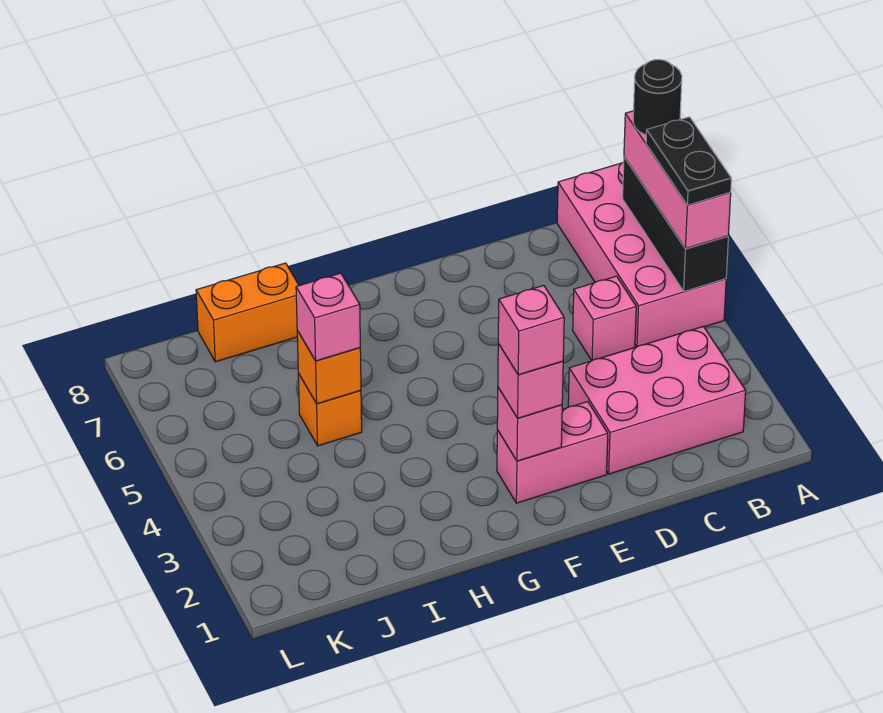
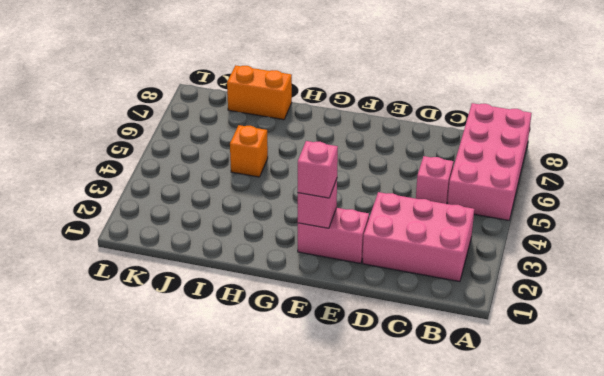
none -> black 1x3 brick [623,157,728,291]
none -> orange 1x1 brick [297,331,361,404]
none -> pink 1x3 brick [624,111,731,249]

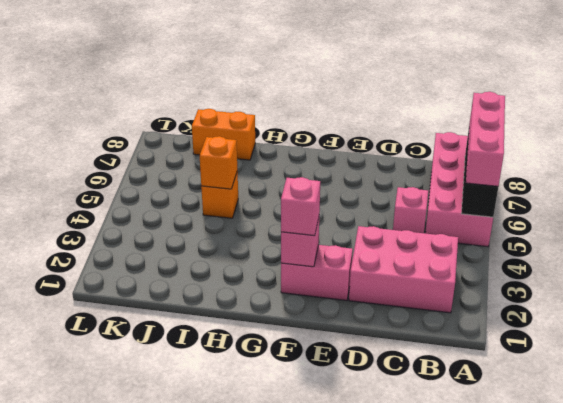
none -> pink 1x1 brick [296,273,360,361]
none -> black 1x2 plate [646,117,731,205]
none -> black 1x1 round brick [633,60,682,135]

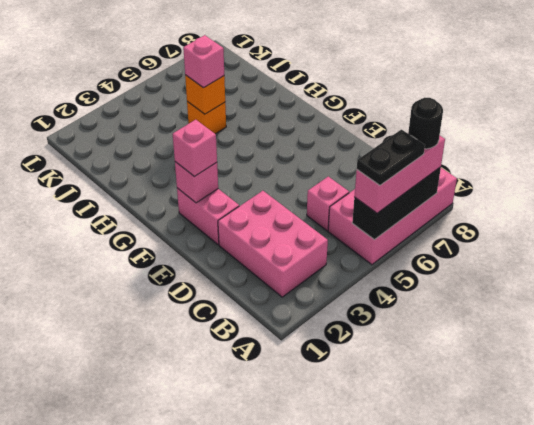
none -> orange 1x2 brick [196,263,299,362]
none -> pink 1x1 brick [498,285,564,375]

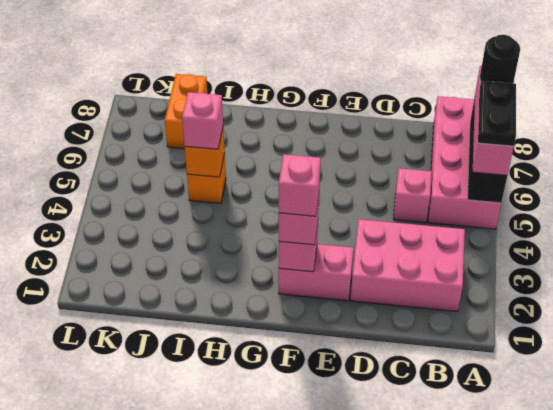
orange 1x2 brick [165,74,207,148] -> orange 1x2 brick turned to [196,263,299,362]

